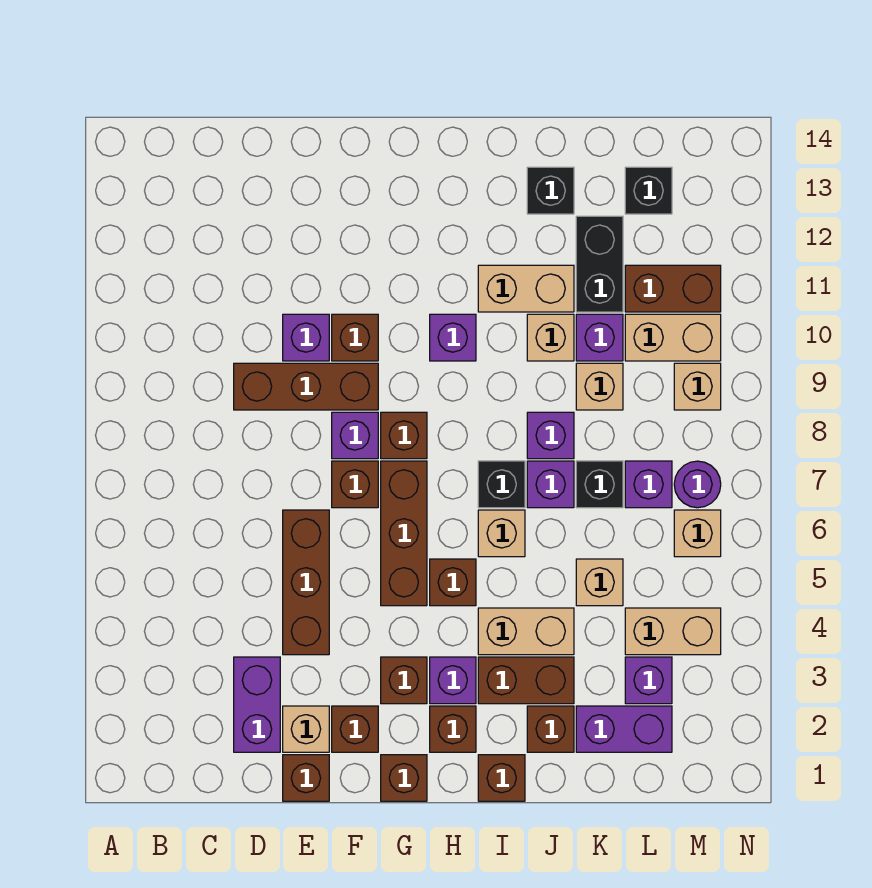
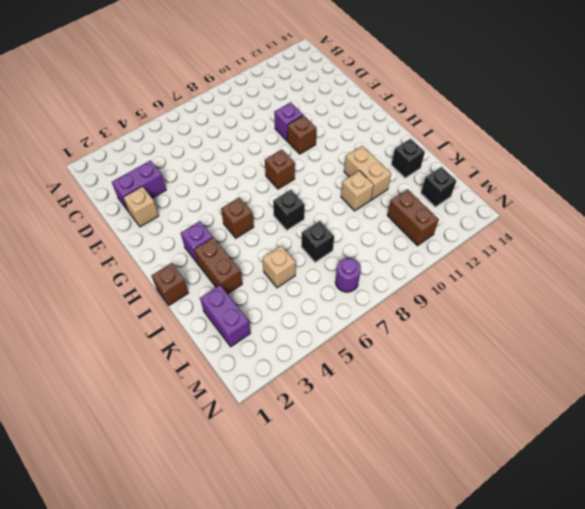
none -> brown 1x3 brick [234,363,378,410]
none -> brown 1x1 brick [283,755,329,801]
none -> brown 1x3 brick [283,510,329,655]
none -> brown 1x1 brick [332,706,378,752]

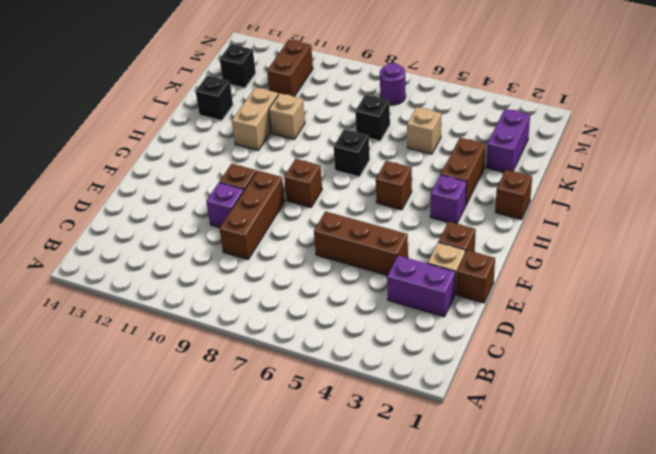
none -> brown 1x1 brick [332,461,378,508]
none -> purple 1x1 brick [332,412,378,459]
none -> brown 1x1 brick [381,755,427,801]
none -> brown 1x1 brick [381,657,427,704]

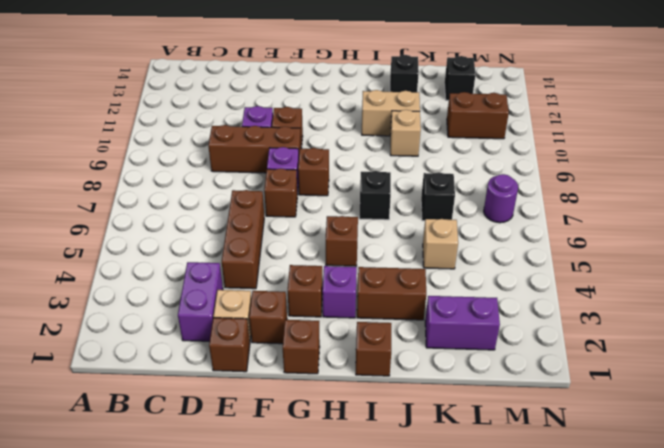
none -> brown 1x3 brick [381,461,427,606]
none -> brown 1x1 brick [430,706,476,752]
none -> purple 1x1 brick [430,314,476,361]
none -> tan 1x2 brick [478,608,574,655]

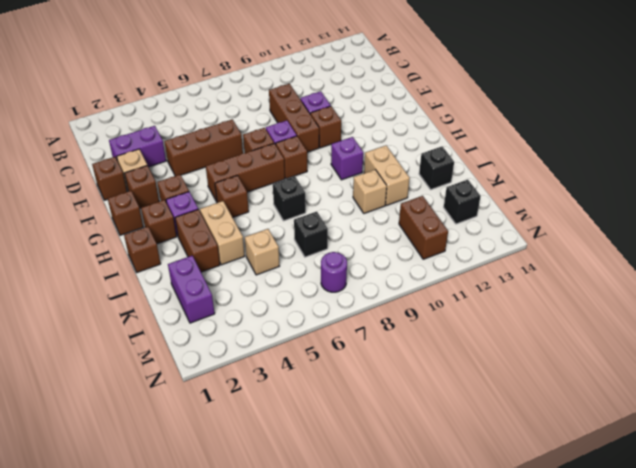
none -> tan 1x1 brick [478,510,525,557]
none -> brown 1x1 brick [527,706,574,752]
none -> purple 1x1 brick [527,461,574,508]
none -> purple 1x1 brick [527,412,574,459]

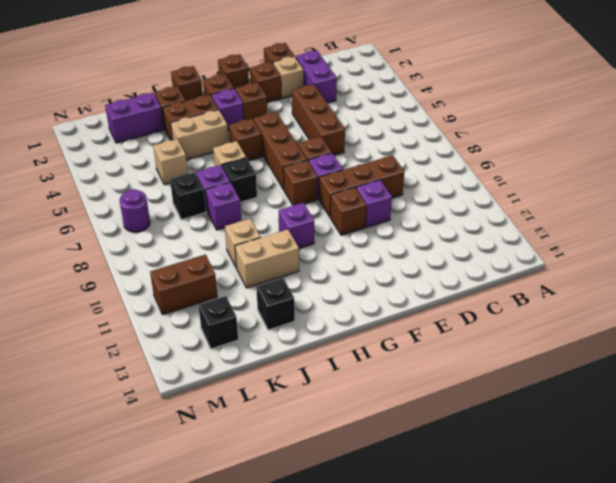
none -> tan 1x1 brick [576,363,623,410]
none -> purple 1x1 brick [576,314,623,361]
none -> black 1x2 brick [576,216,623,312]
none -> purple 1x1 brick [625,657,672,704]

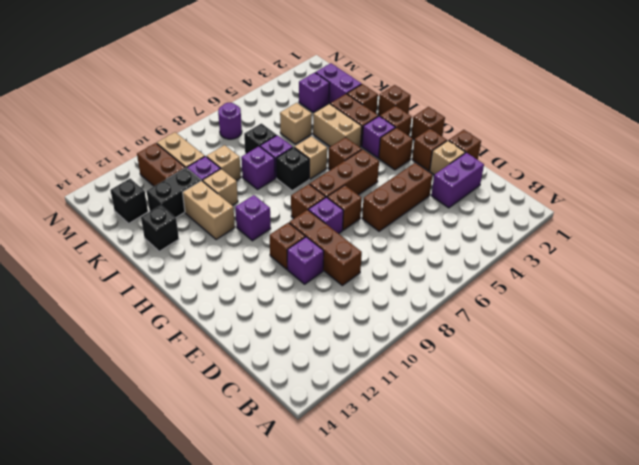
none -> tan 1x2 brick [625,608,721,655]
none -> purple 1x1 brick [625,461,672,508]
none -> tan 1x1 brick [674,510,721,557]
none -> tan 1x1 brick [674,363,721,410]

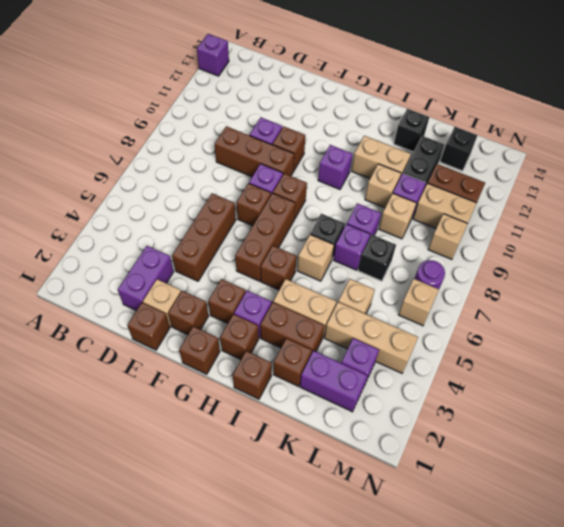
purple 1x1 brick [197,34,229,76] -> purple 1x1 brick moved to [625,461,672,508]
tan 1x3 brick [324,302,418,373] -> tan 1x2 brick [625,608,721,655]

